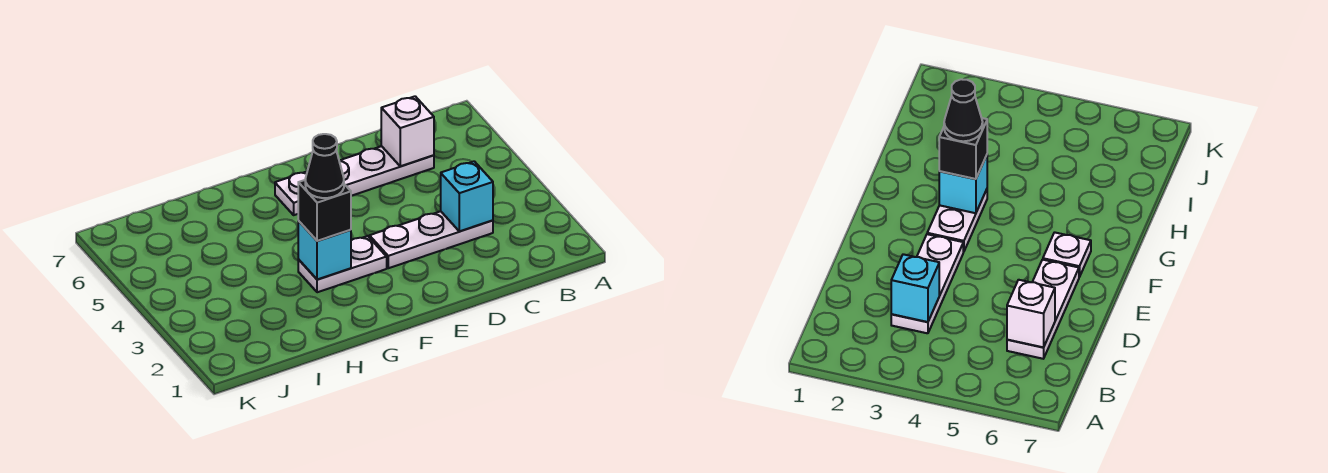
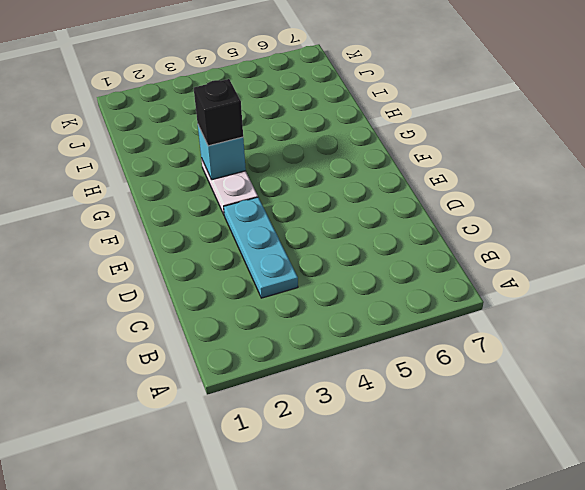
cyan 1x3 plate [224,197,298,298] -> white 1x3 plate [369,211,493,268]
none -> white 1x3 plate [339,146,434,196]
none -> white 1x1 plate [275,172,307,215]

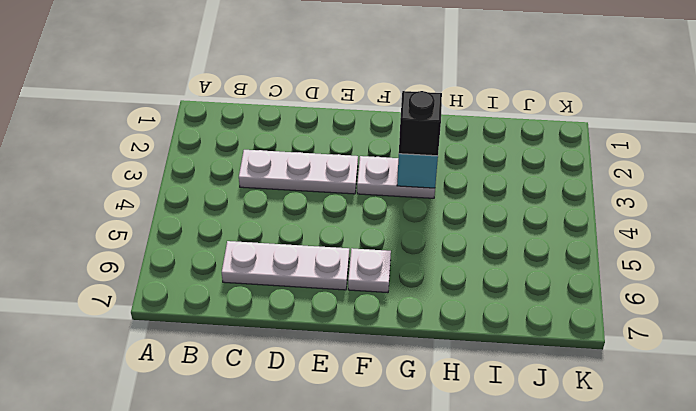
none -> cyan 1x1 brick [441,161,493,231]
none -> white 1x1 brick [381,96,434,166]

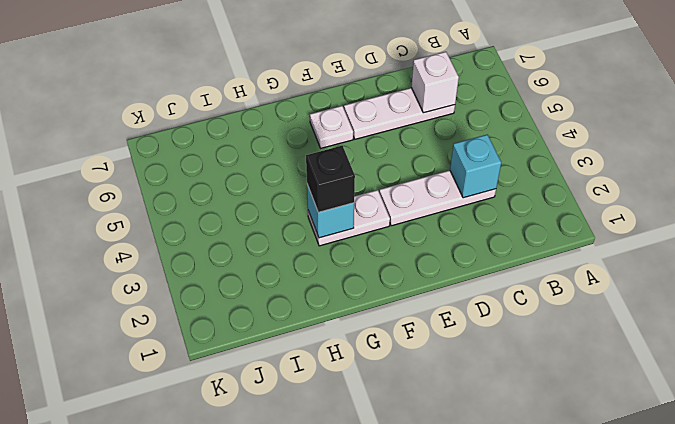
none -> black 1x1 cone [305,134,344,198]

